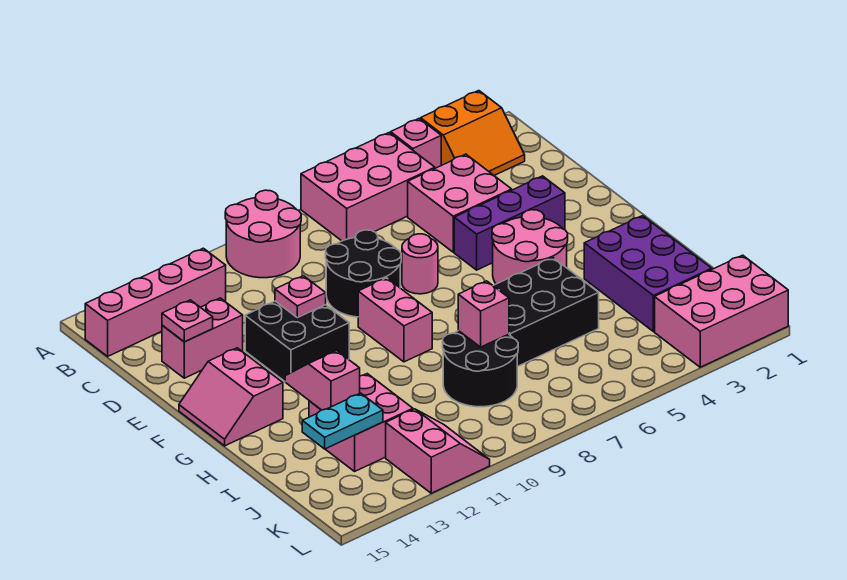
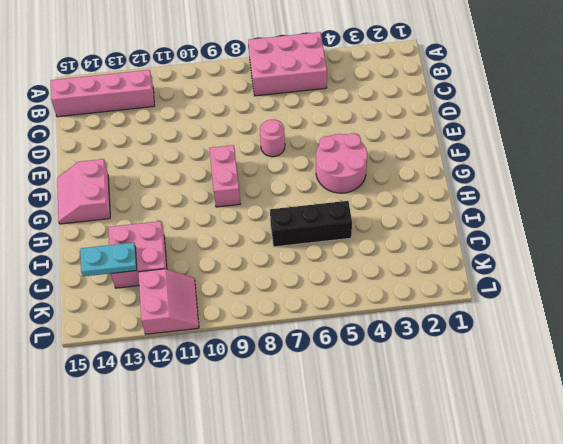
black 1x3 brick [270,201,352,247] -> black 2x3 brick [493,258,599,367]
none -> orange 2x2 slope [421,91,525,175]
none -> pink 1x1 brick [391,119,441,168]
none -> pink 2x2 round brick [225,190,301,278]

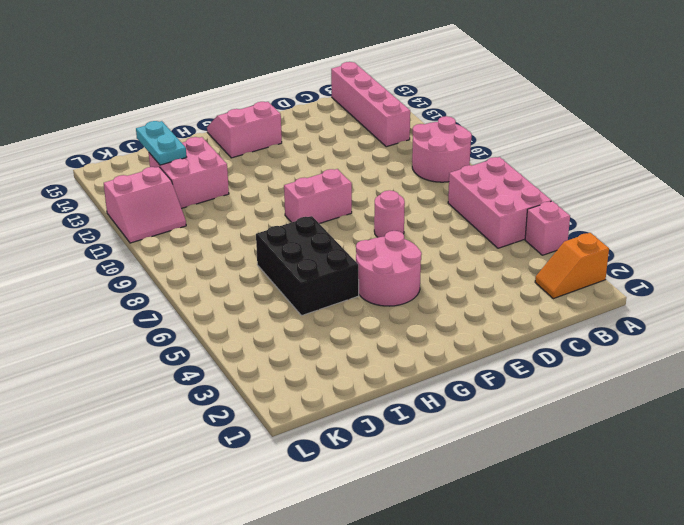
orange 1x2 slope [535,233,609,299] -> orange 2x2 slope [421,91,525,175]
none -> pink 2x2 brick [408,154,512,252]
none -> black 2x2 round brick [326,230,401,317]
none -> pink 1x2 brick [162,298,243,378]

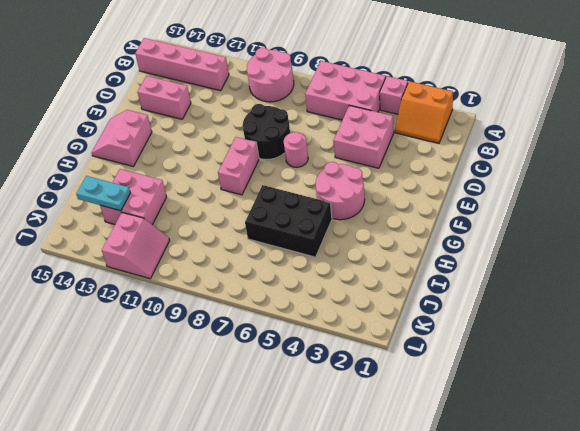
none -> purple 1x3 brick [454,176,565,270]
none -> black 2x2 brick [245,301,349,381]
none -> purple 2x3 brick [584,216,712,332]

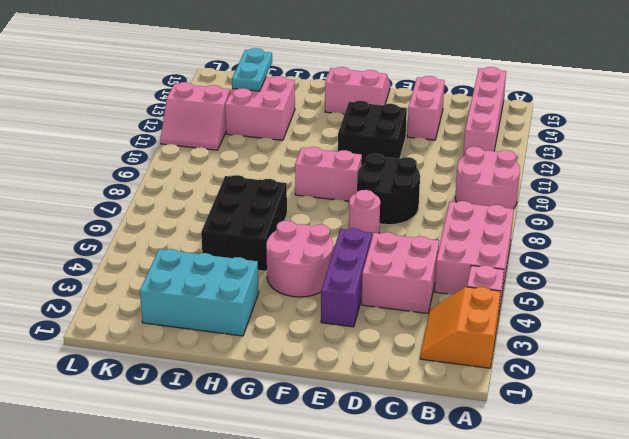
cyan 2x3 brick [140,249,259,336] -> purple 2x3 brick [584,216,712,332]
none -> black 2x2 round brick [443,331,518,407]
none -> pink 2x3 brick [655,255,788,367]
none -> pink 1x1 plate [162,300,213,342]

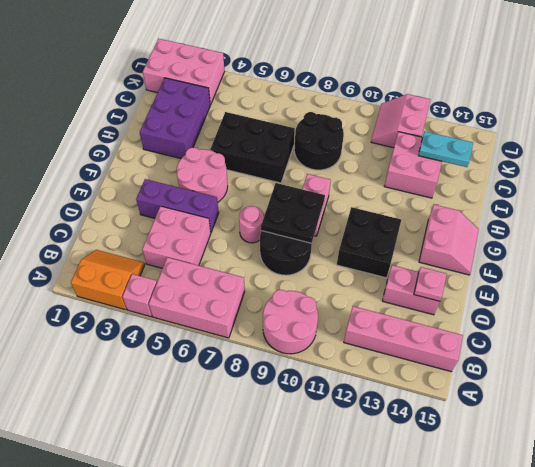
black 2x2 plate [261,183,325,243] -> none
none -> pink 1x1 plate [275,276,326,318]
none -> pink 1x2 slope [285,351,360,410]
none -> pink 1x1 brick [458,281,509,347]

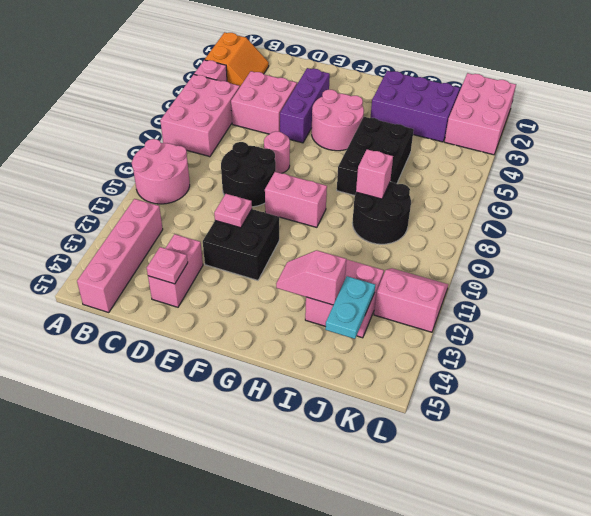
none -> pink 2x2 slope [179,348,283,446]

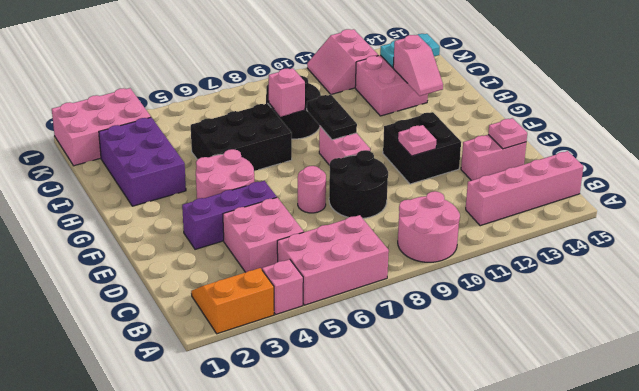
black 1x2 plate [307,95,357,140] -> none
none -> pink 2x2 slope [179,348,283,446]

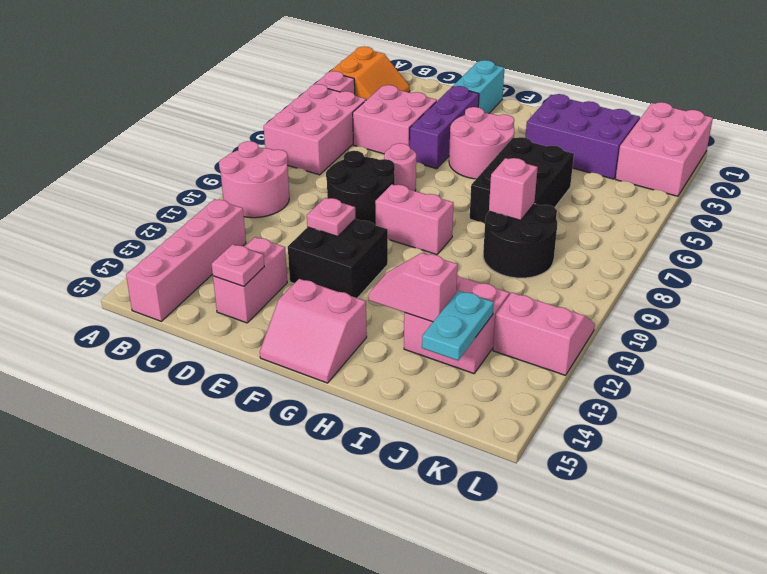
cyan 1x2 brick [453,60,504,113] -> none

